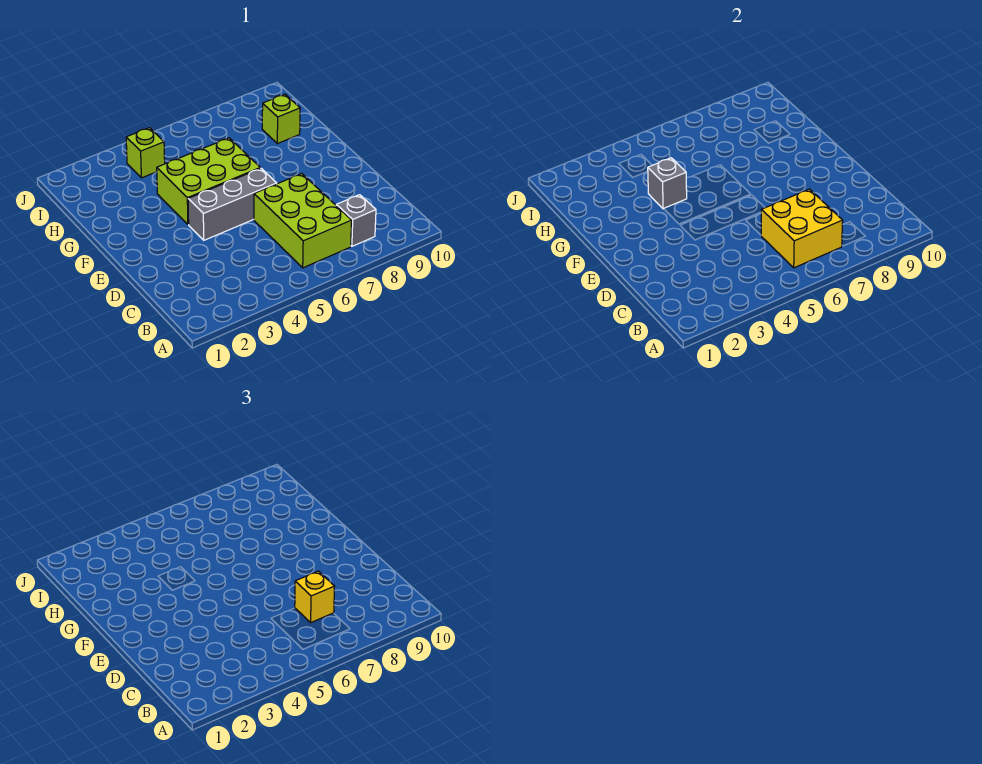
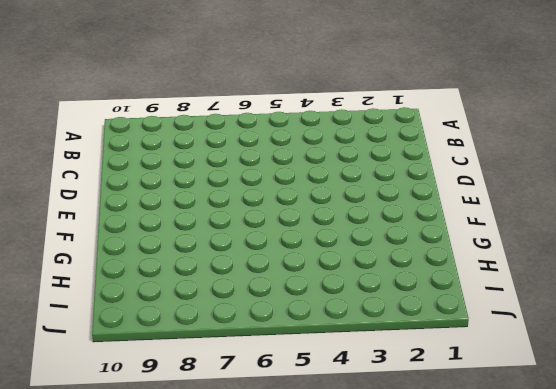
none -> lime 2x3 brick [254,174,352,268]
none -> grey 1x1 brick [336,195,376,246]

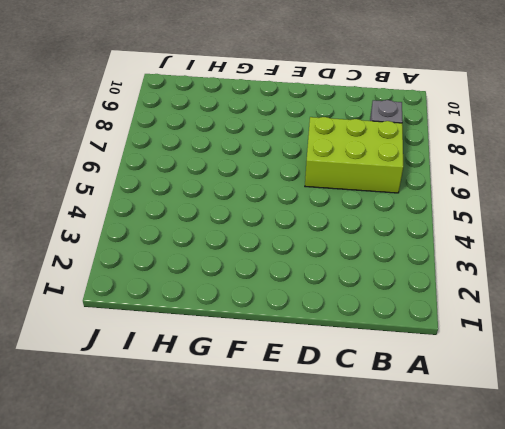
none -> grey 1x3 brick [188,168,277,240]
none -> lime 2x3 brick [157,138,260,224]

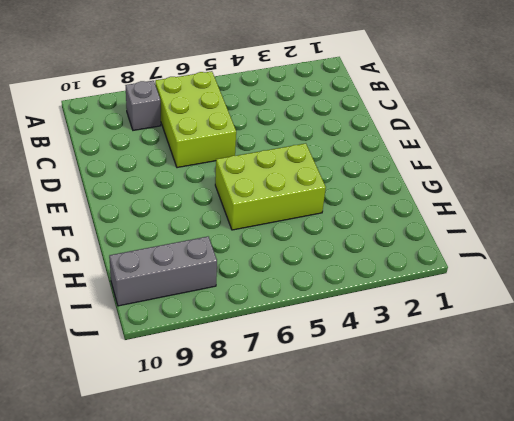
grey 1x3 brick [109,237,217,306] -> grey 1x3 brick moved to [188,168,277,240]
none -> lime 1x1 brick [262,94,300,144]
none -> lime 1x1 brick [126,128,165,178]

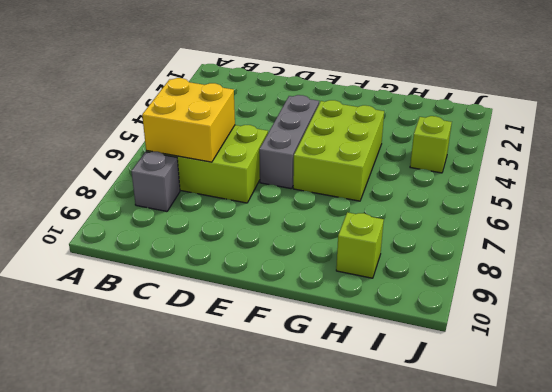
none -> grey 1x1 brick [648,158,687,209]
none -> yellow 1x1 brick [295,571,335,622]

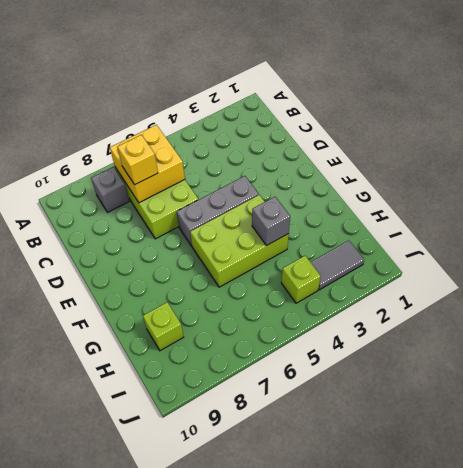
grey 1x2 tile [311,241,364,290] -> none

